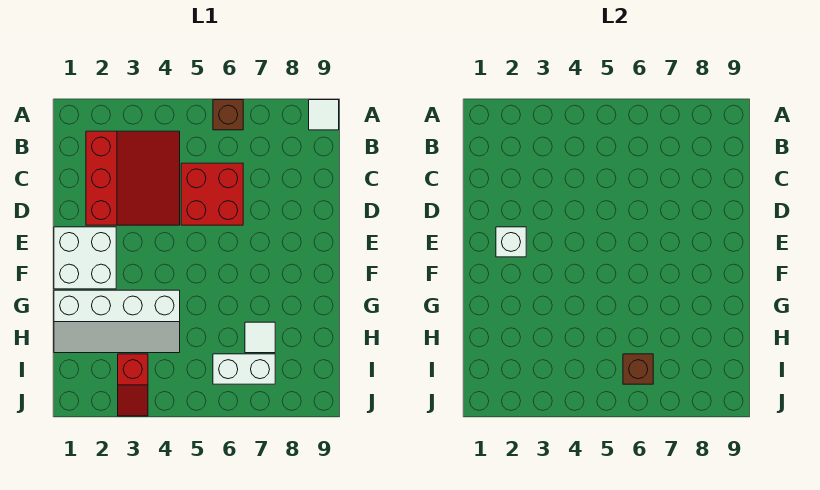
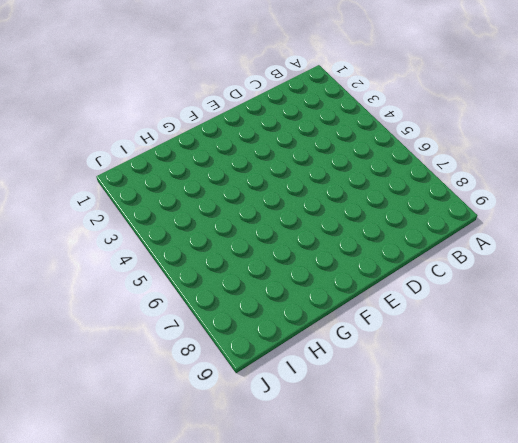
none -> brown 1x1 brick [213,100,243,130]
none -> white 1x1 tile [309,100,339,130]

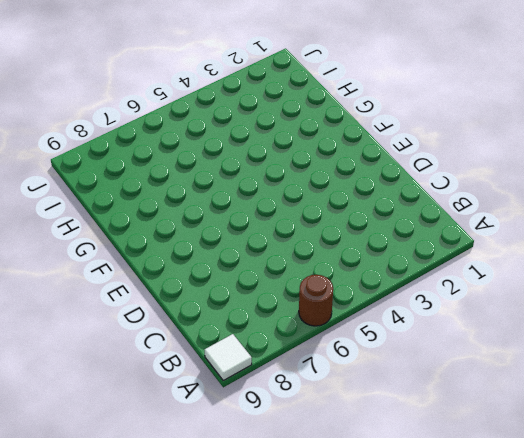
brown 1x1 round brick [299,275,333,326] -> brown 1x1 brick [213,100,243,130]
none -> red 3x3 slope [86,131,180,225]
none -> red 2x2 brick [181,163,243,225]

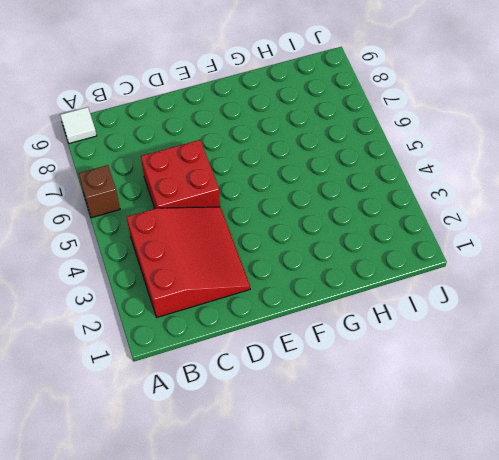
red 3x3 slope [127,207,250,317] -> red 3x3 slope turned to [86,131,180,225]
none -> white 2x2 brick [54,227,116,289]
none -> white 2x4 slope [54,290,180,353]

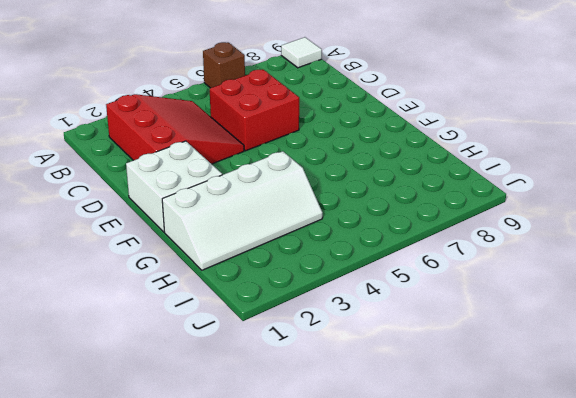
none -> white 1x1 tile [245,322,275,353]
none -> red 1x2 slope [118,354,148,416]

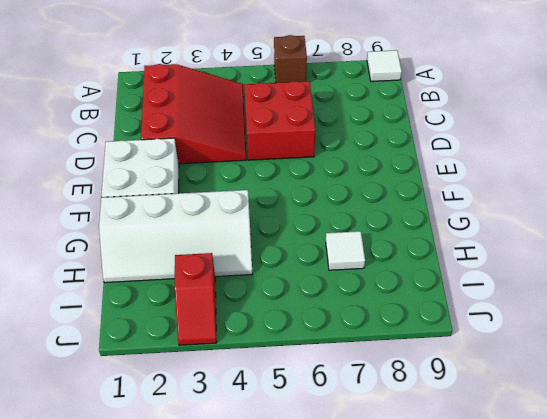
none -> white 1x2 brick [213,354,275,384]
none -> white 1x1 brick [496,227,526,257]

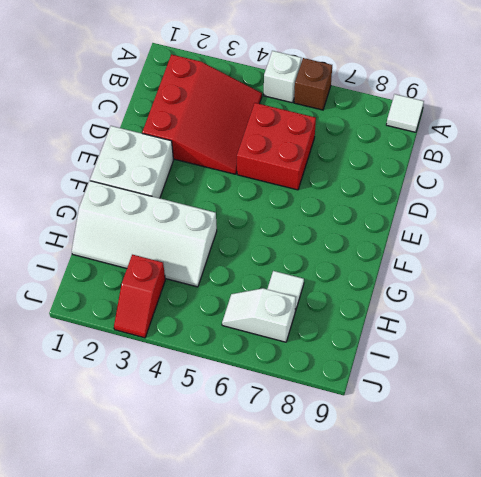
white 1x1 brick [264,51,301,103] -> white 1x1 brick moved to [496,227,526,257]
white 1x2 slope [222,288,296,342] -> white 1x2 brick [213,354,275,384]
none -> brown 1x1 brick [623,354,653,384]

